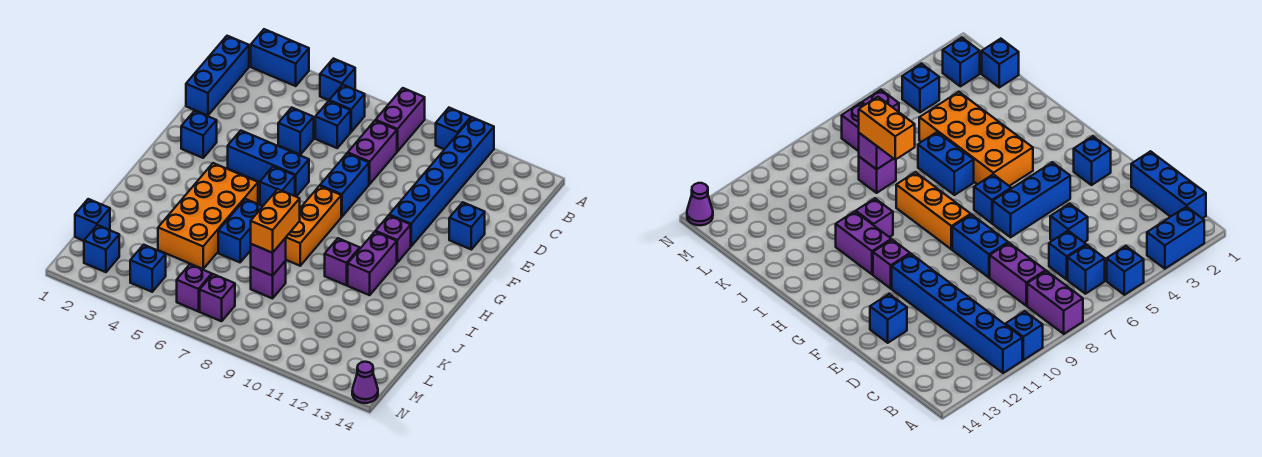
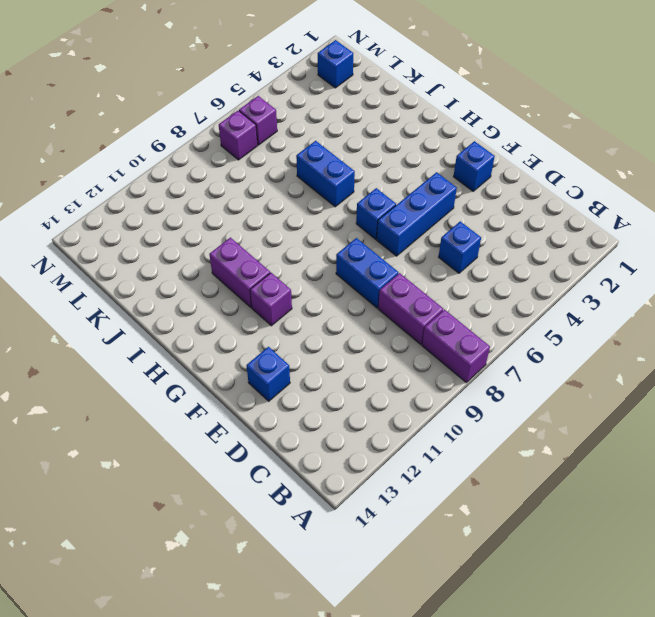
none -> blue 1x2 brick [251,29,309,86]
none -> blue 1x1 brick [320,59,355,100]
none -> blue 1x1 brick [436,108,471,149]
none -> blue 1x6 brick [389,117,494,246]

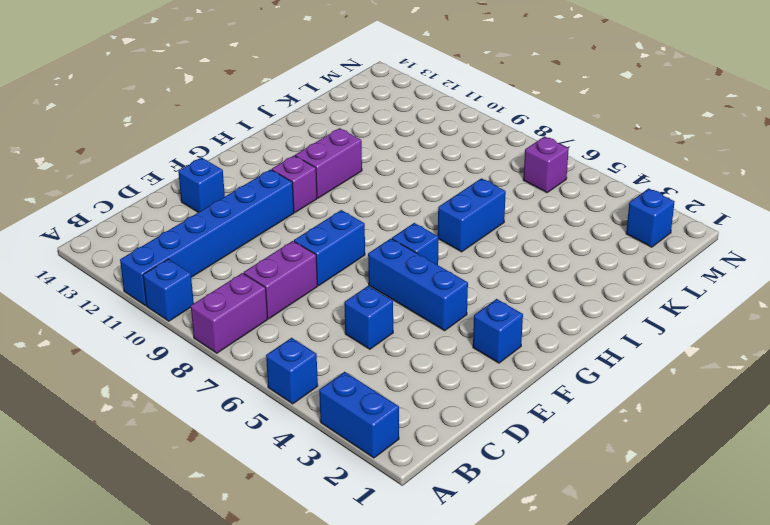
none -> blue 1x3 brick [186,36,249,116]
none -> blue 1x1 brick [329,85,365,132]
none -> blue 1x1 brick [315,101,351,148]
none -> orange 1x3 brick [286,186,341,266]

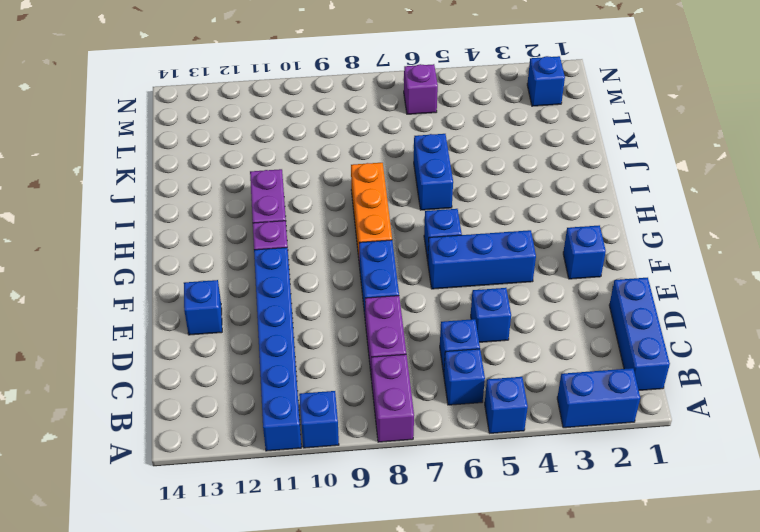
none -> orange 2x4 brick [158,163,258,269]
none -> purple 1x1 brick [325,238,360,285]
none -> purple 1x1 brick [251,261,286,298]
none -> blue 1x1 brick [75,199,110,241]

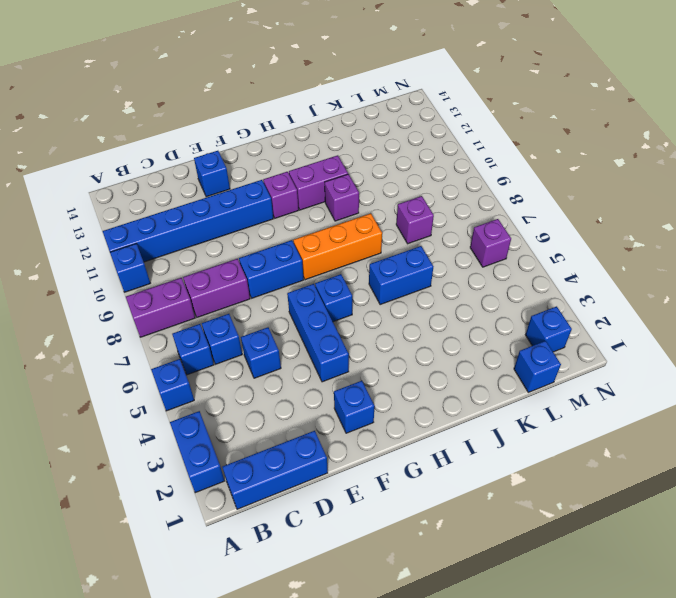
none -> orange 2x4 brick [158,163,258,269]
none -> blue 1x1 brick [130,245,166,292]
none -> purple 1x1 brick [200,274,235,321]
none -> purple 1x1 cone [352,362,378,403]

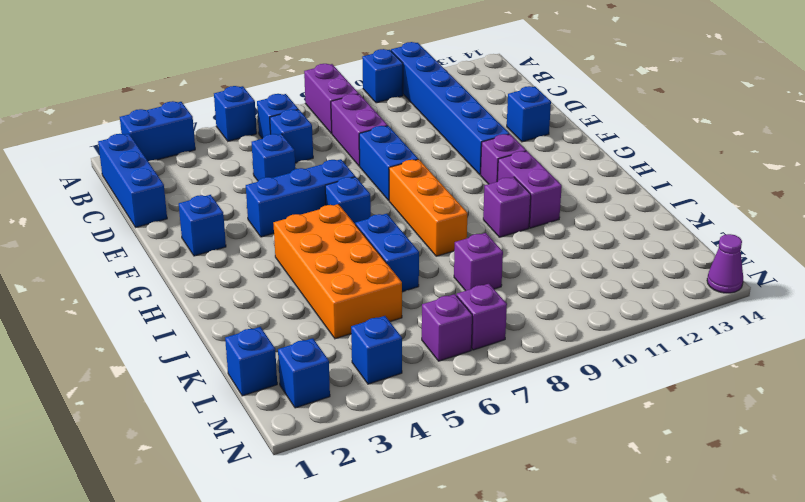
none -> purple 1x1 brick [251,238,286,276]
none -> orange 1x2 brick [251,189,300,253]

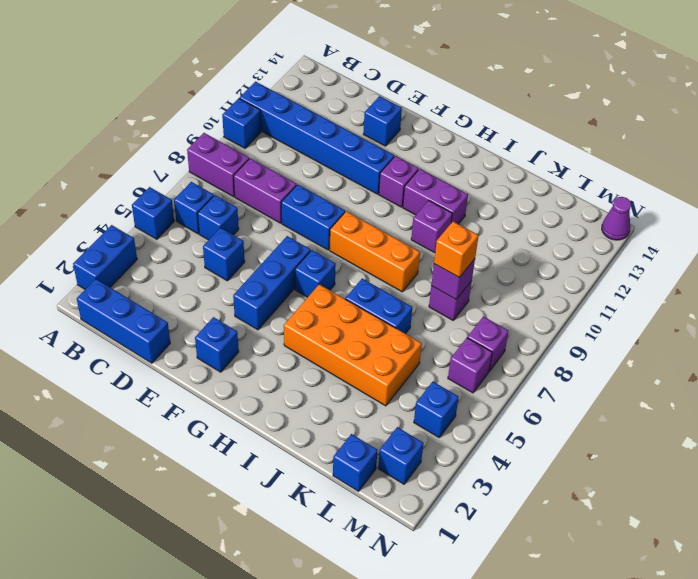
orange 1x1 brick [434,222,479,277] -> orange 1x2 brick [251,189,300,253]

